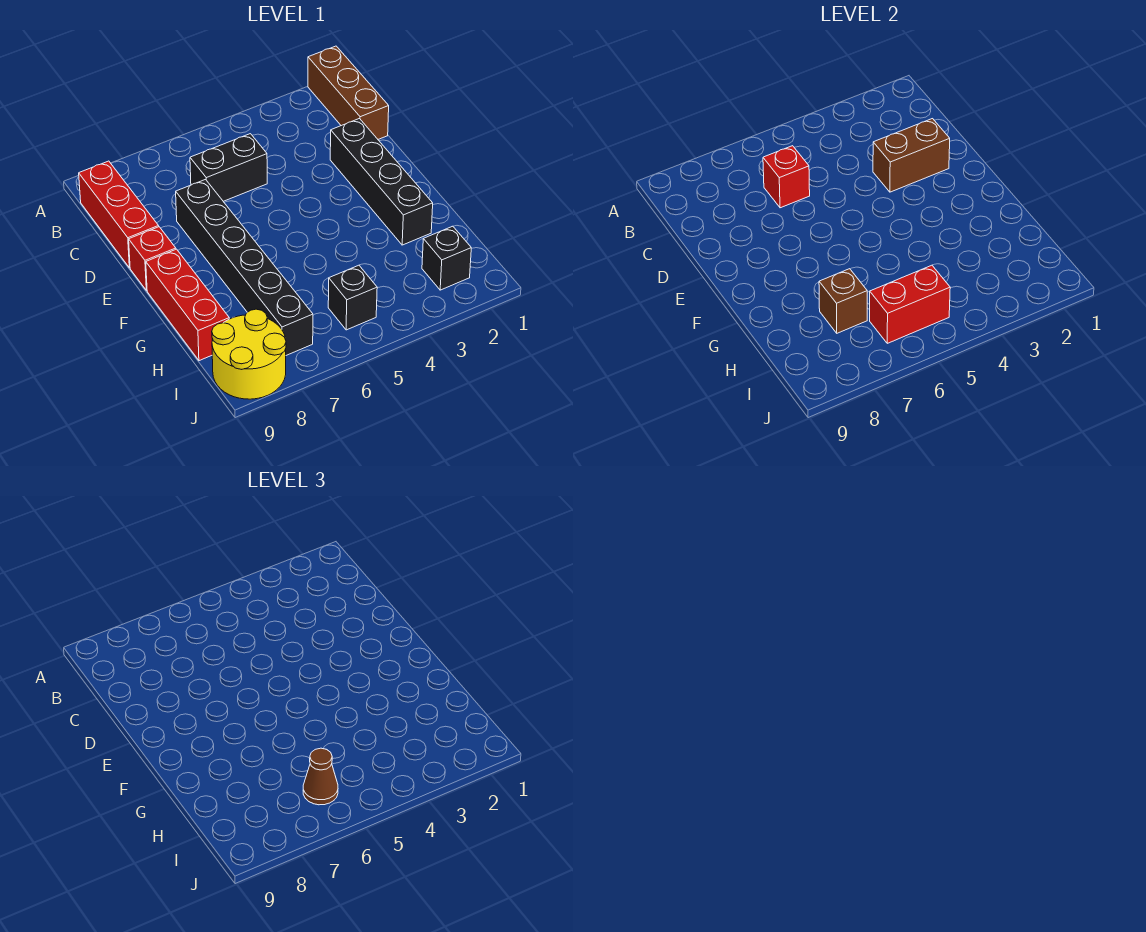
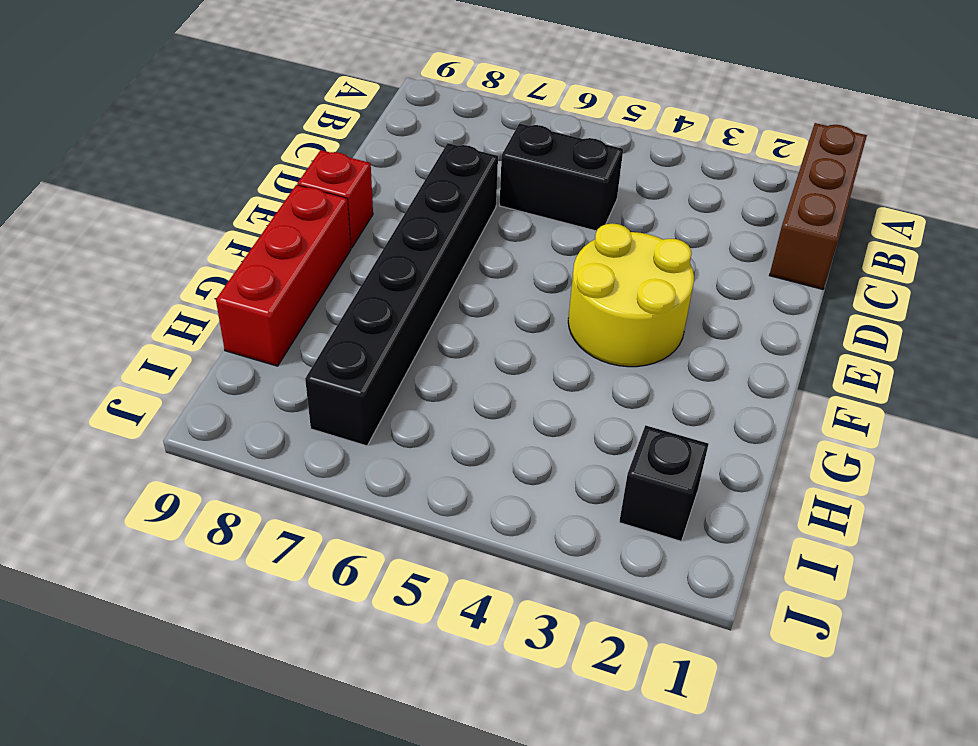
yellow 2x2 round brick [568,223,694,367] -> yellow 2x2 round brick moved to [212,309,286,399]
none -> red 1x3 brick [79,161,159,268]
none -> black 1x4 brick [330,119,433,245]
none -> black 1x1 brick [328,265,377,330]

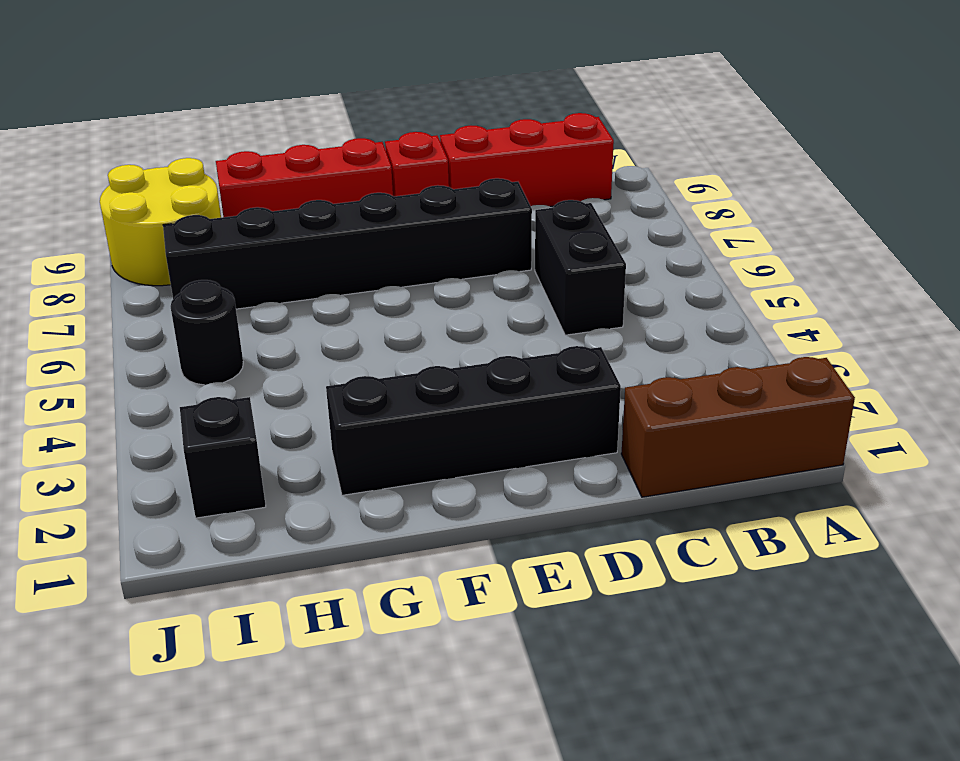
black 1x1 round brick [171,280,243,385] -> black 1x1 brick [328,265,377,330]
none -> red 1x1 brick [763,146,810,208]
none -> brown 1x2 brick [873,119,950,192]
none -> brown 1x1 brick [819,269,867,333]

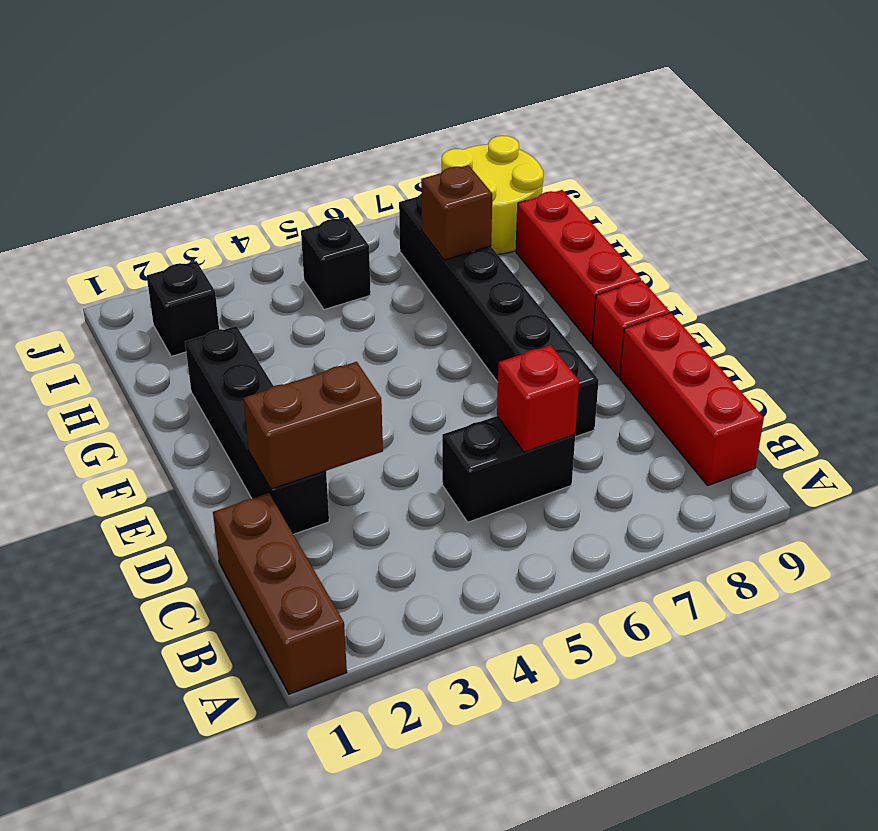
none -> red 1x2 brick [870,265,950,343]
none -> brown 1x1 cone [303,748,338,805]

